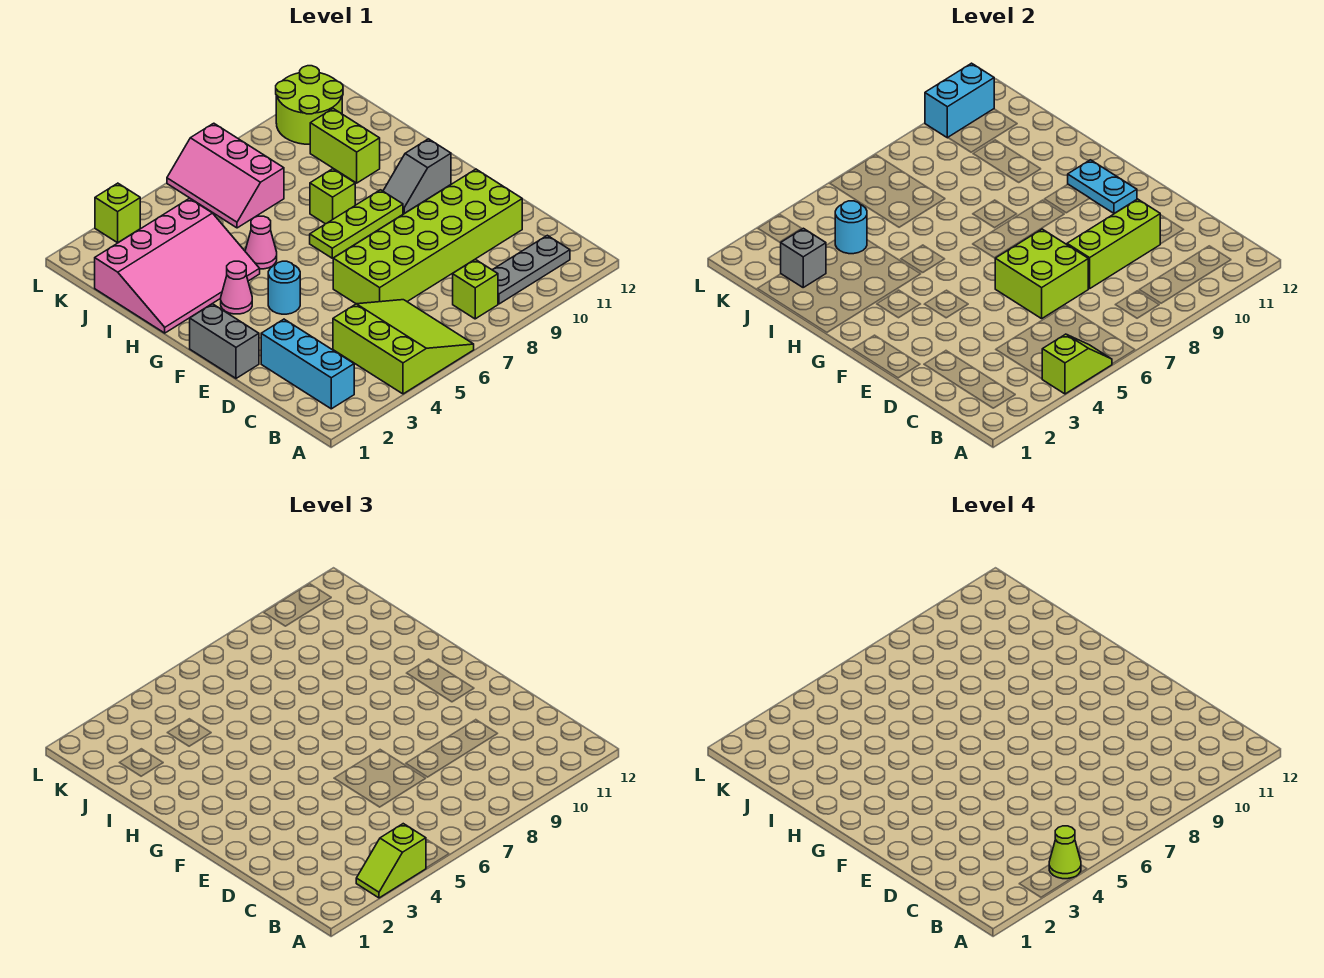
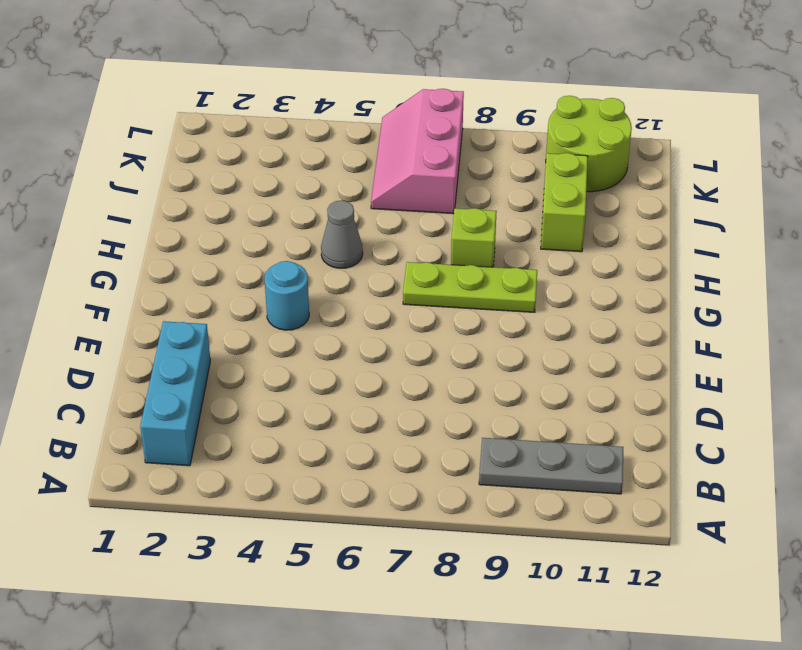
grey 1x1 cone [321,200,363,268] -> pink 1x1 cone [245,216,277,269]
none -> lime 3x3 slope [333,300,474,394]
none -> lime 1x1 brick [453,259,498,319]
none -> lime 2x6 brick [333,169,522,304]

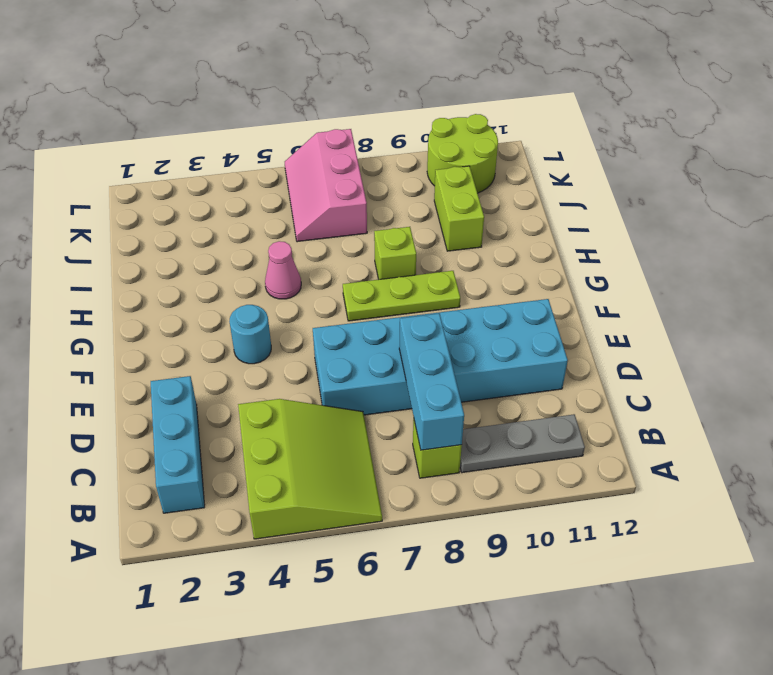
cyan 1x3 brick [399,313,464,450] -> lime 1x3 brick [1067,199,1160,289]
cyan 2x6 brick [313,299,568,415] -> lime 2x6 brick [333,169,522,304]
none -> grey 1x2 brick [190,304,259,378]
none -> pink 1x1 cone [221,261,252,314]
none -> grey 1x2 slope [383,139,451,213]

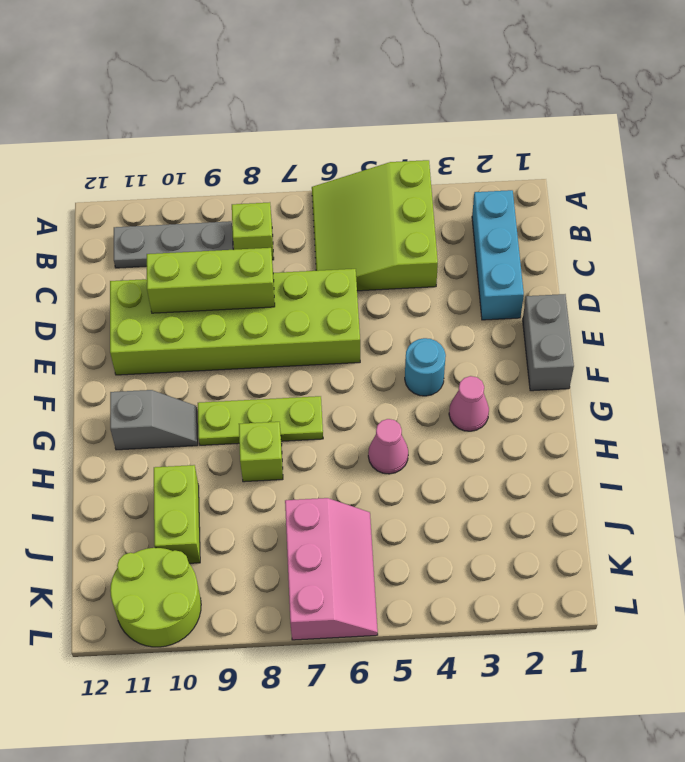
none -> pink 3x4 slope [95,198,260,333]
none -> lime 1x1 brick [95,183,140,243]
none -> lime 1x2 slope [1042,334,1112,394]

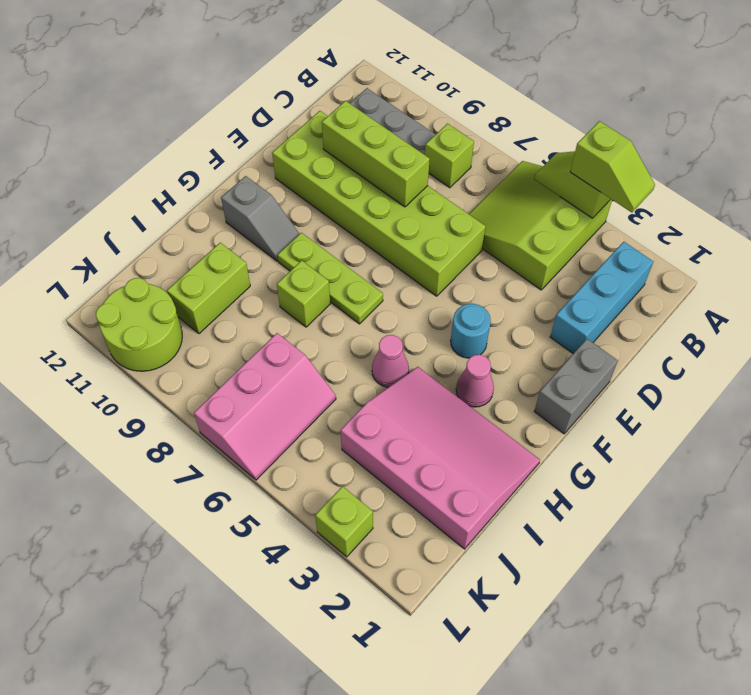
none -> lime 2x2 brick [995,229,1088,319]
none -> cyan 1x2 plate [1068,160,1137,214]
none -> grey 1x1 brick [781,228,826,287]

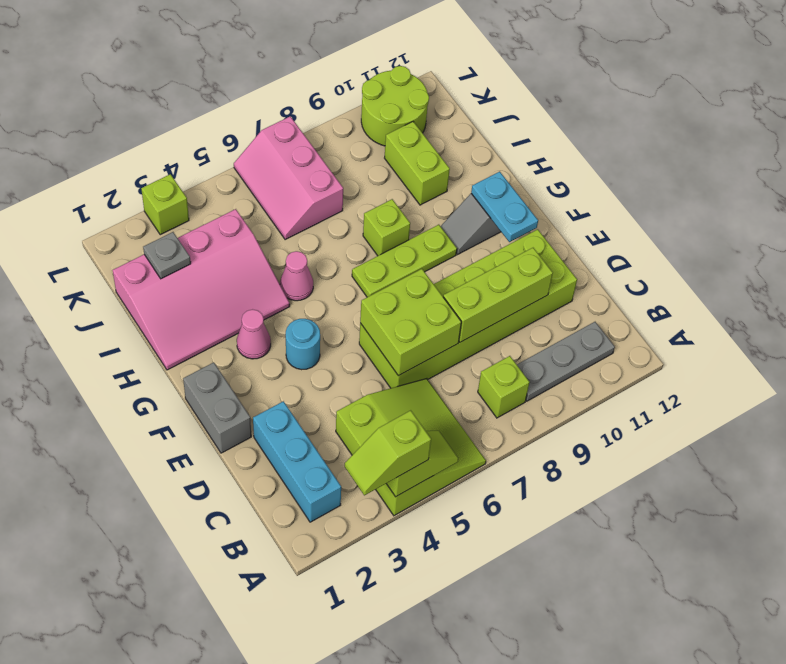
grey 1x1 plate [143,232,191,279] -> grey 1x1 brick [781,228,826,287]
none -> cyan 1x1 round brick [835,201,867,254]
none -> cyan 1x2 brick [925,63,994,138]
none -> lime 1x1 cone [1049,826,1081,879]

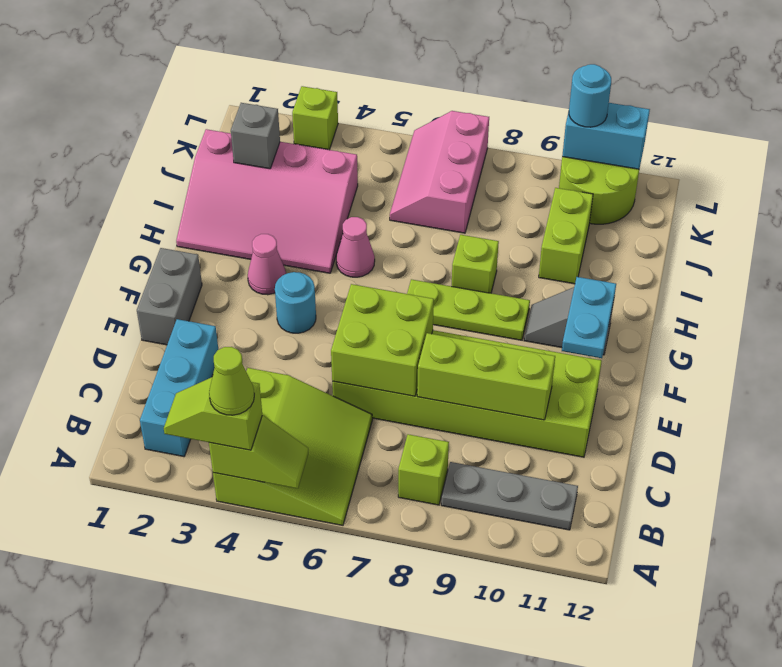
cyan 1x1 round brick [569,64,611,127] -> cyan 1x1 round brick moved to [835,201,867,254]

